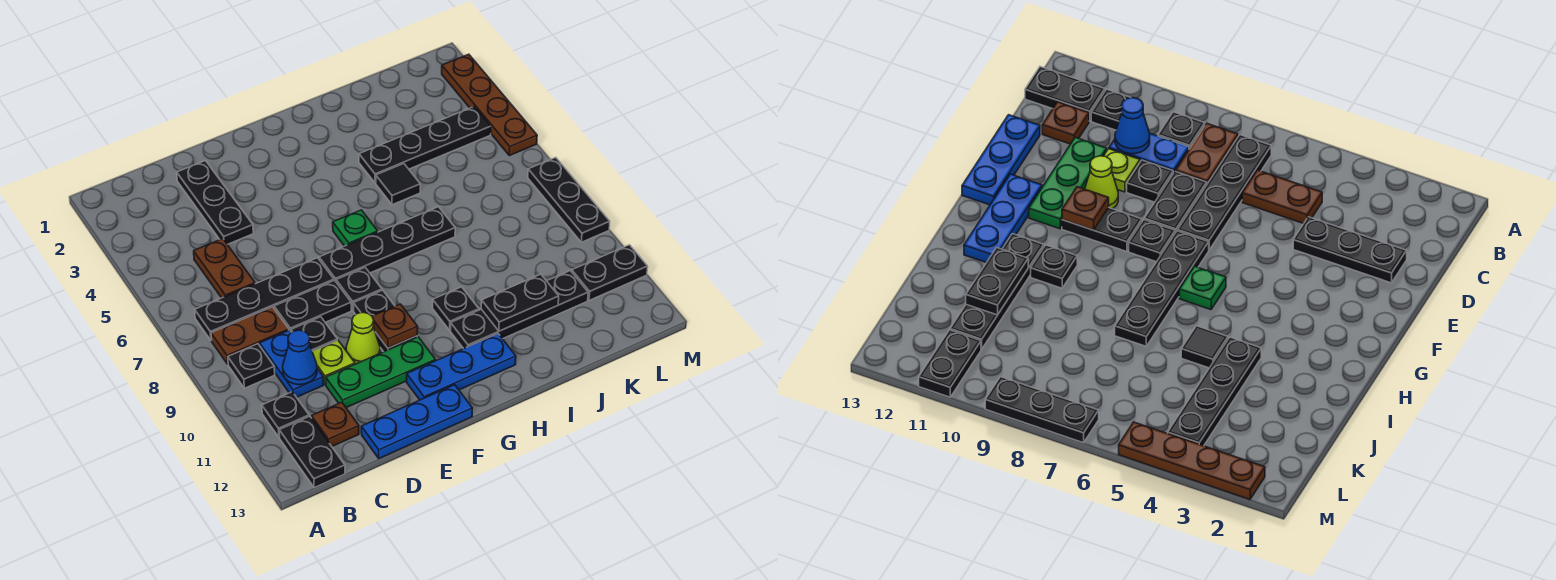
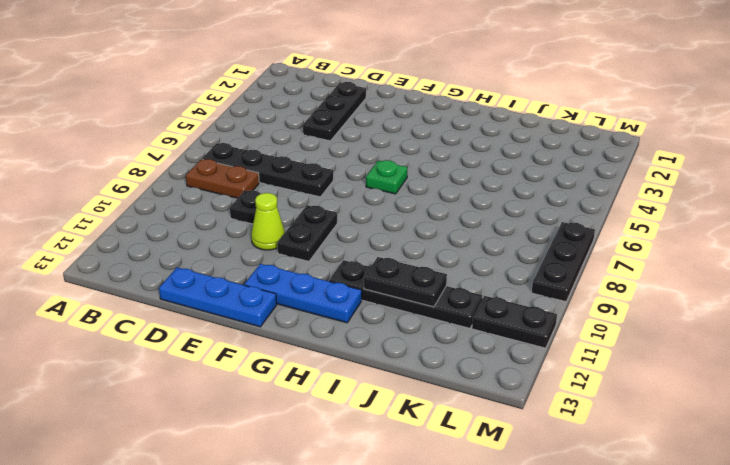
none -> black 1x1 plate [228,344,275,388]
none -> black 1x1 plate [262,392,309,437]
none -> black 1x2 plate [279,416,345,488]
none -> brown 1x2 plate [194,239,255,298]

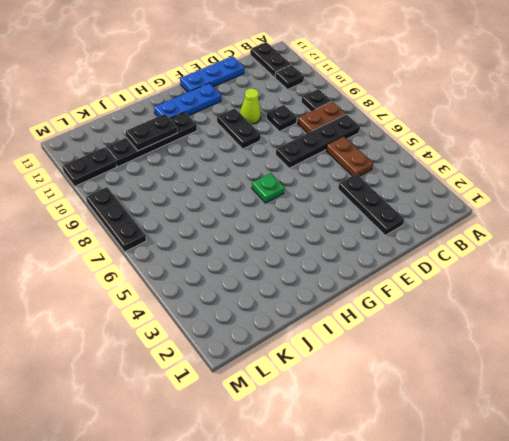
none -> blue 1x2 plate [260,330,324,397]
none -> brown 1x1 plate [312,402,359,446]
none -> black 1x2 plate [274,280,351,331]
none -> lime 1x1 plate [312,340,355,385]

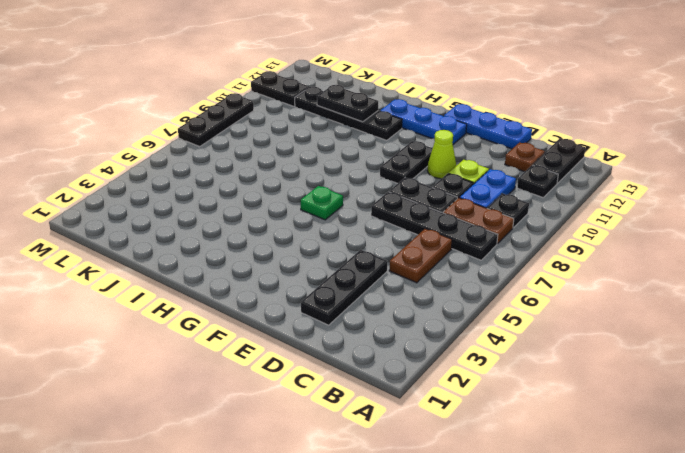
none -> green 1x3 plate [326,337,436,408]
none -> black 1x4 plate [319,207,455,281]
none -> black 1x1 plate [336,268,382,310]
none -> black 1x1 plate [433,287,479,330]

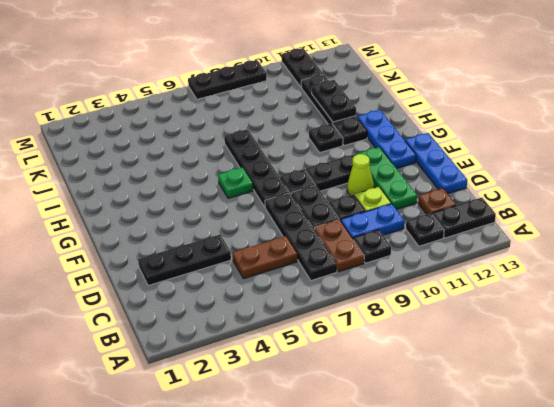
none -> black 1x4 plate [359,107,491,183]
none -> black 1x1 tile [376,164,420,205]
none -> brown 1x4 plate [442,54,537,156]
none -> blue 1x1 cone [283,330,317,385]

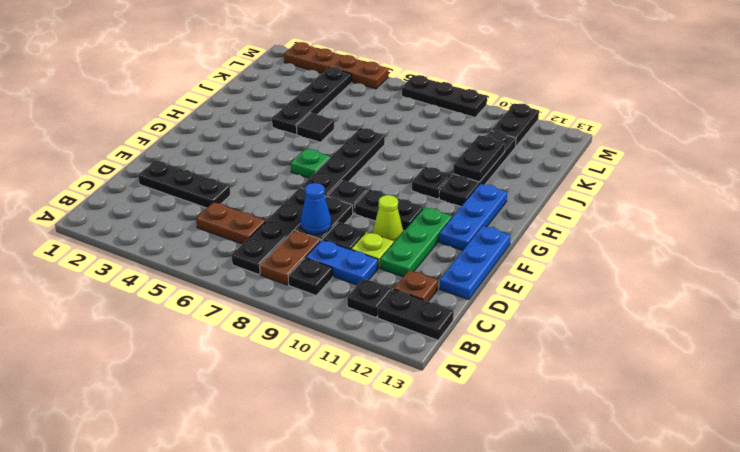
blue 1x1 cone [300,183,331,235] -> blue 1x1 cone moved to [283,330,317,385]
none -> brown 1x1 plate [372,304,418,348]

